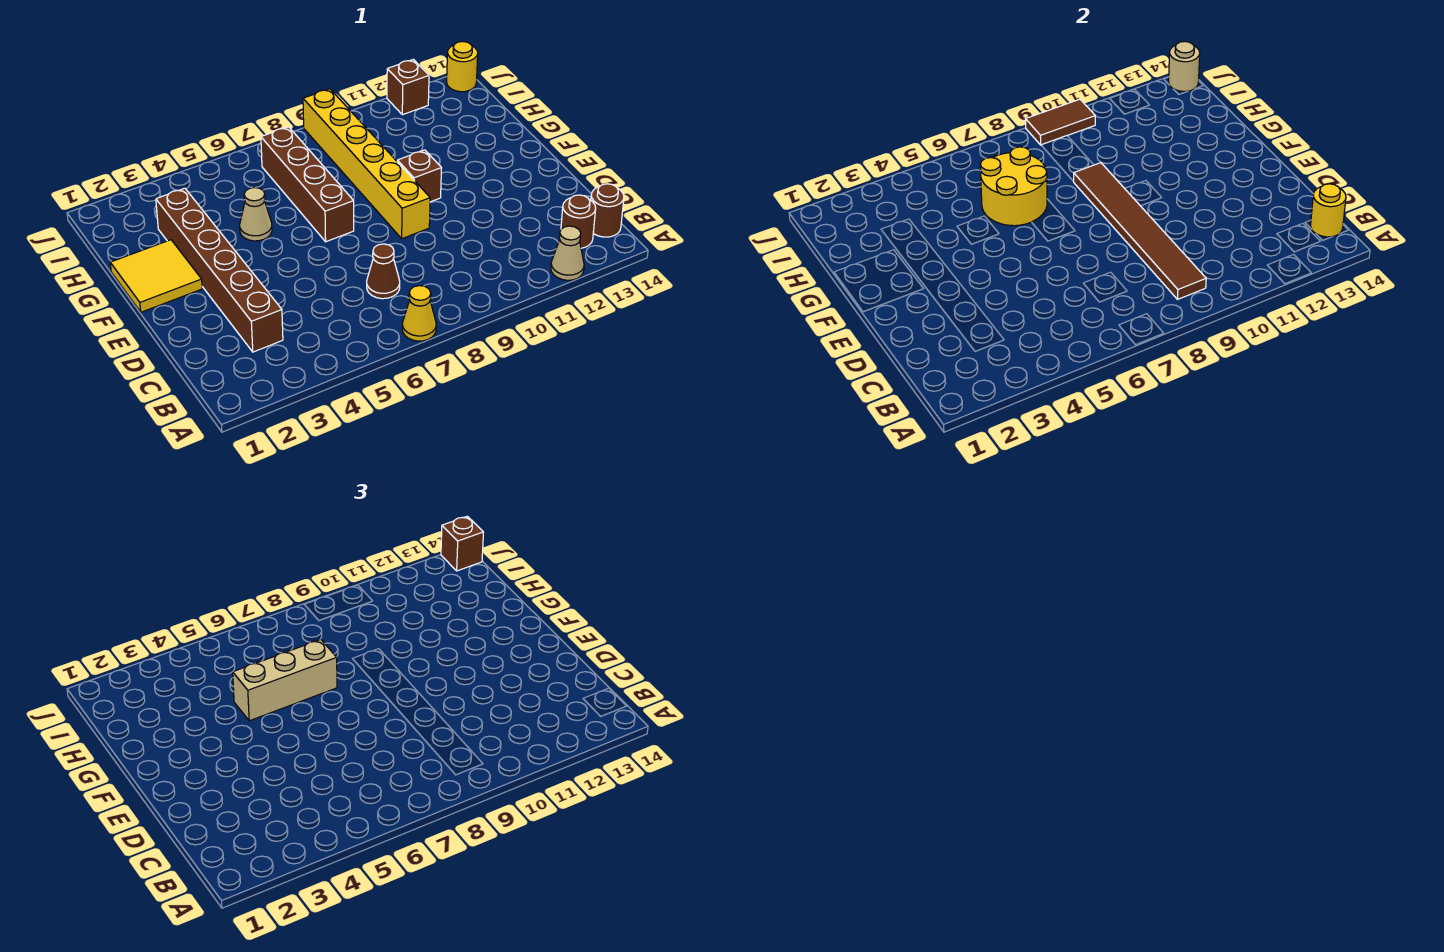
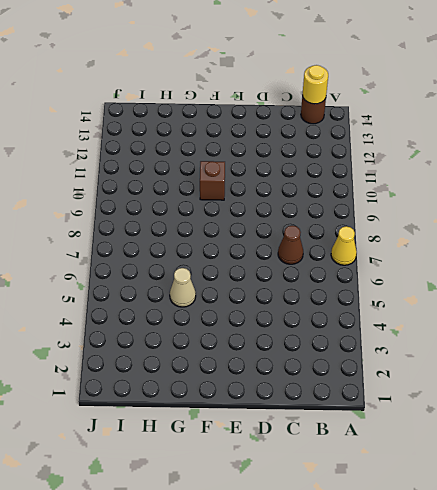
none -> tan 1x1 cone [551,226,584,280]
none -> brown 1x1 round brick [561,195,596,248]
none -> brown 1x6 brick [156,188,283,352]

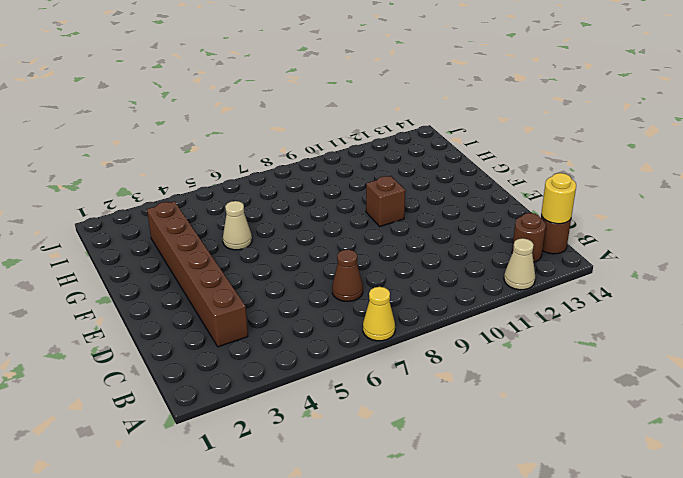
none -> yellow 1x6 brick [303,89,430,239]
none -> yellow 2x2 tile [110,240,202,312]
none -> brown 1x4 brick [261,127,354,242]

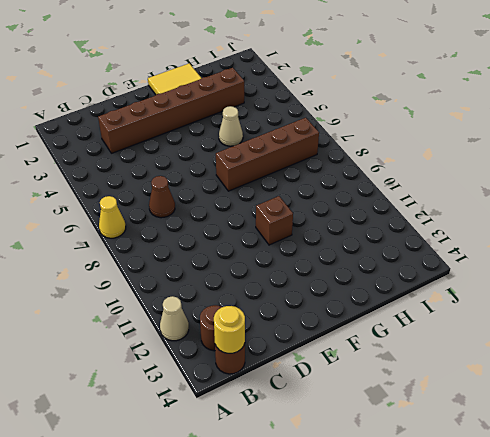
none -> yellow 1x6 brick [303,89,430,239]
none -> brown 1x1 brick [387,59,429,115]
none -> yellow 1x1 round brick [447,41,478,92]

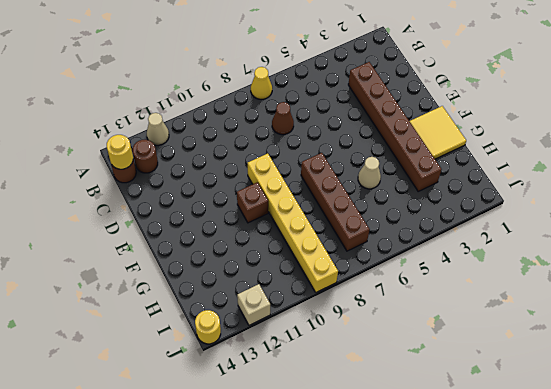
tan 1x1 brick [237,284,270,325] -> brown 1x1 brick [387,59,429,115]
none -> brown 1x6 tile [1073,163,1206,299]
none -> yellow 2x2 round brick [980,147,1047,226]
none -> brown 1x2 tile [1026,99,1095,145]

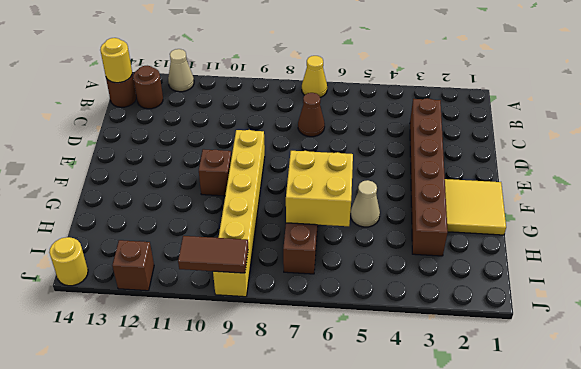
yellow 2x2 brick [286,151,353,226] -> yellow 2x2 round brick [980,147,1047,226]
none -> brown 1x6 tile [1073,163,1206,299]
none -> tan 1x1 round brick [1169,41,1200,91]
none -> tan 1x3 brick [233,640,337,721]

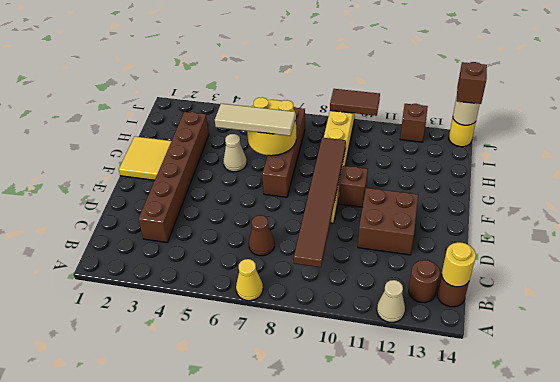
brown 2x2 brick [358,188,418,255] -> none
tan 1x3 tile [215,104,295,136] -> tan 1x3 brick [233,640,337,721]

